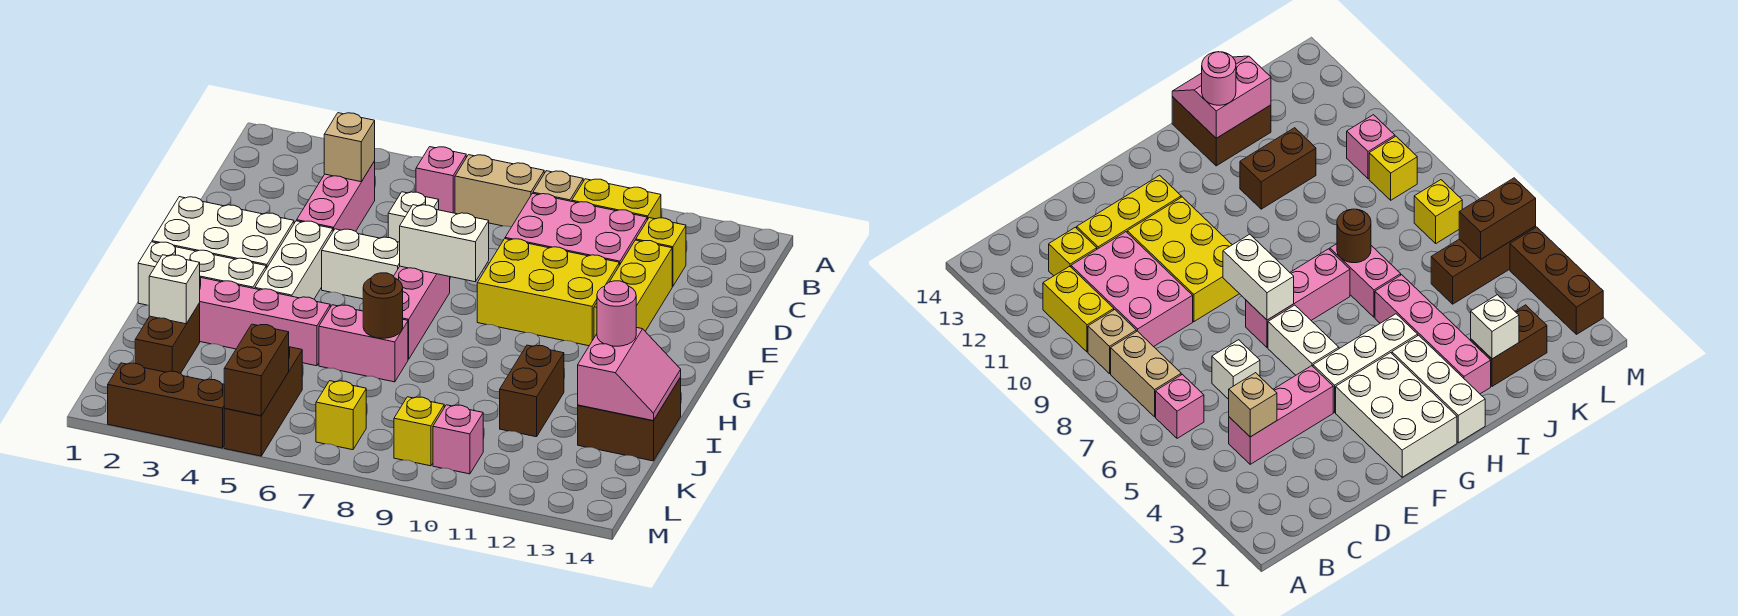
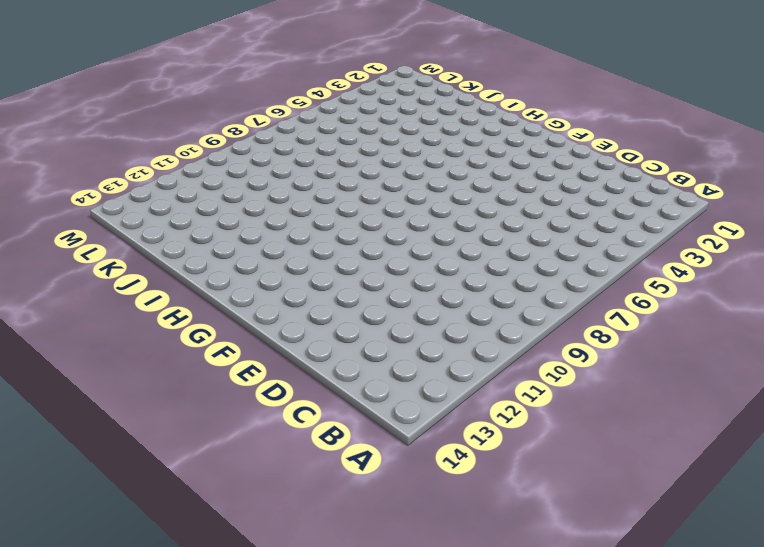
none -> pink 1x1 brick [416,147,466,213]
none -> tan 1x2 brick [455,155,544,227]
none -> tan 1x1 brick [533,171,583,201]
none -> yellow 1x2 brick [572,179,661,220]

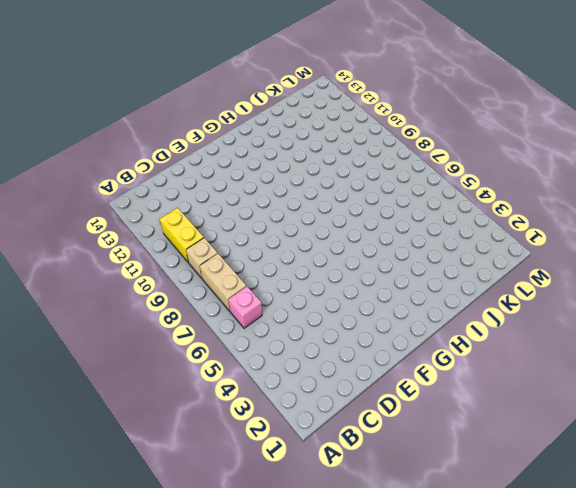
none -> pink 1x3 brick [297,161,375,231]
none -> pink 2x3 brick [505,193,647,265]
none -> yellow 1x1 brick [636,218,686,287]
none -> white 1x1 brick [388,192,439,242]

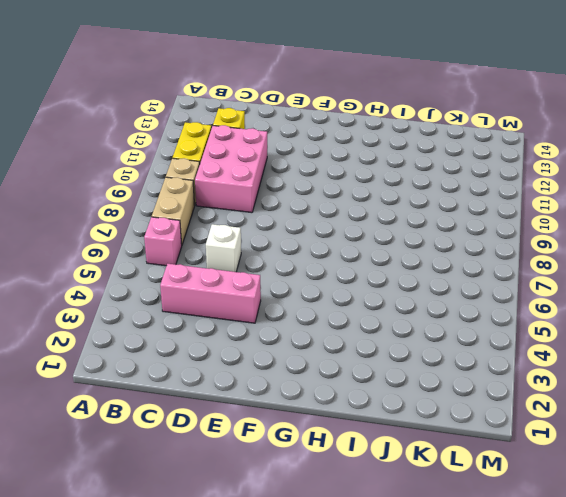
none -> yellow 1x3 brick [594,240,672,337]
none -> yellow 2x3 brick [477,239,619,346]
none -> white 2x3 brick [152,197,294,269]
none -> white 1x3 brick [255,221,333,299]

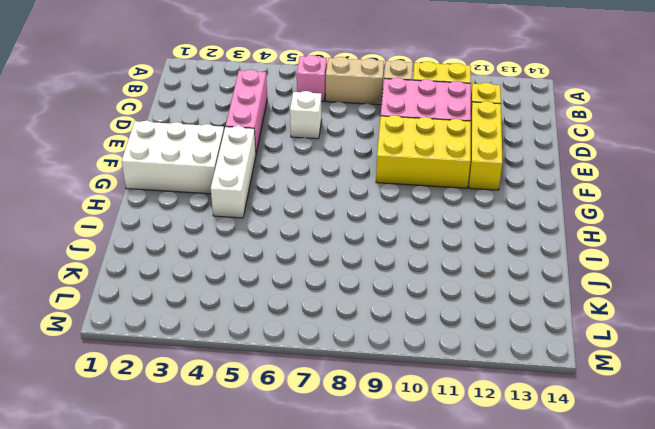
none -> white 1x2 brick [322,229,400,299]
none -> pink 1x3 brick [393,266,450,359]
none -> white 1x3 brick [138,242,266,305]
none -> pink 1x4 brick [200,277,330,366]

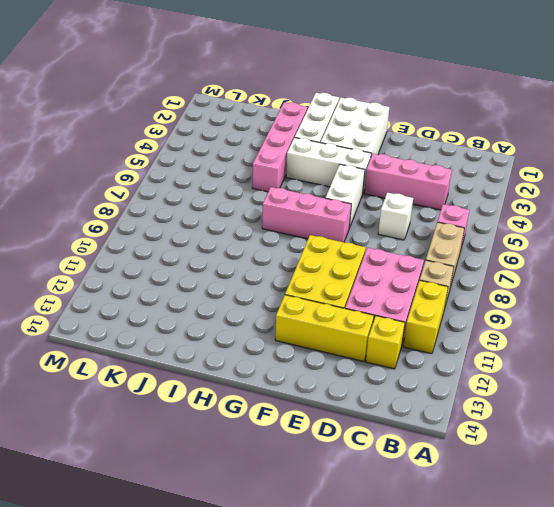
none -> pink 1x2 brick [319,305,408,382]
none -> brown 1x2 brick [500,345,564,437]
none -> brown 2x2 brick [578,377,681,461]
none -> brown 1x2 brick [135,303,200,374]

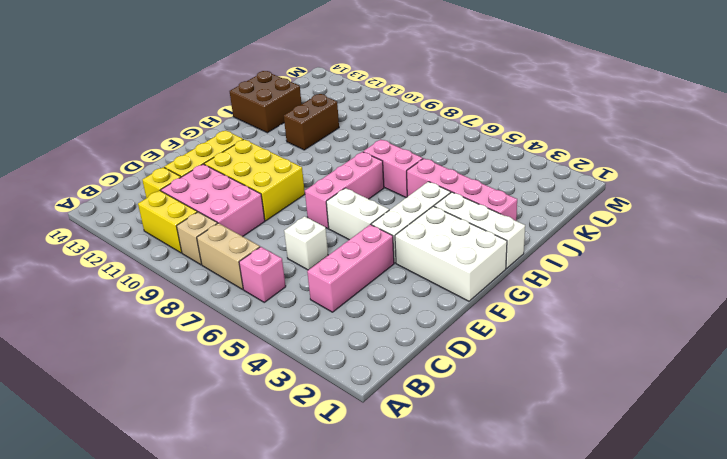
none -> brown 1x2 brick [135,303,200,374]
none -> brown 1x3 brick [224,347,302,456]
none -> yellow 1x1 brick [316,381,366,450]
none -> yellow 1x1 brick [394,397,444,466]

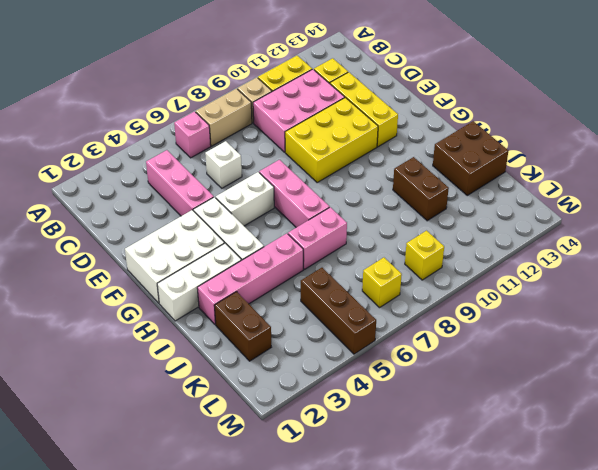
none -> pink 1x1 brick [433,405,483,474]
none -> brown 1x3 brick [108,363,225,448]
none -> tan 1x1 brick [324,113,375,182]
none -> white 1x2 brick [400,205,489,282]

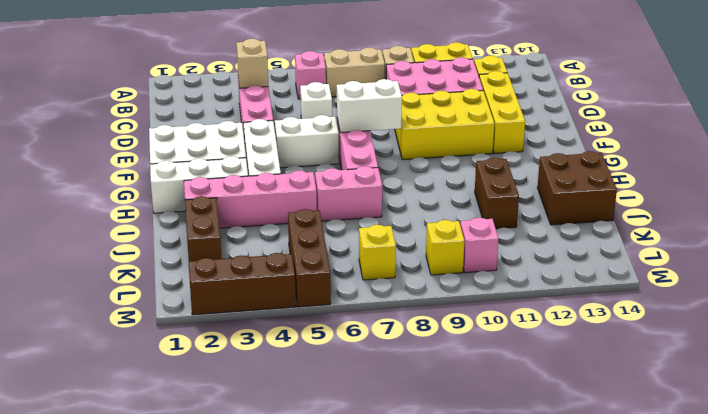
none -> brown 1x1 round brick [363,273,403,338]
none -> pink 2x2 slope [578,327,681,421]
none -> white 1x1 brick [149,255,200,324]
none -> brown 1x2 brick [224,324,289,416]

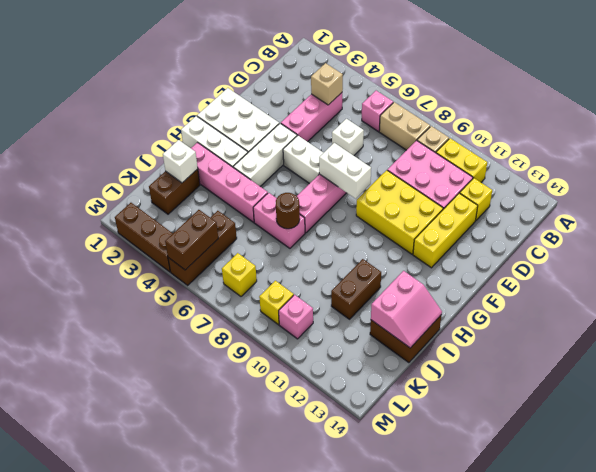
none -> pink 1x1 round brick [597,281,636,346]

